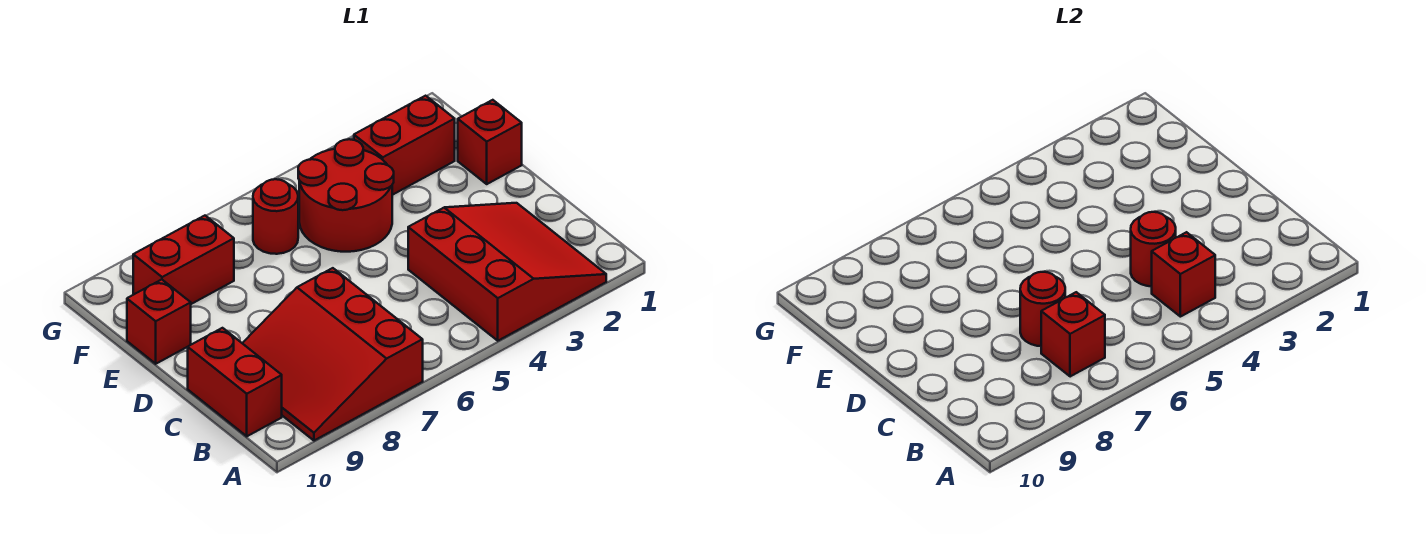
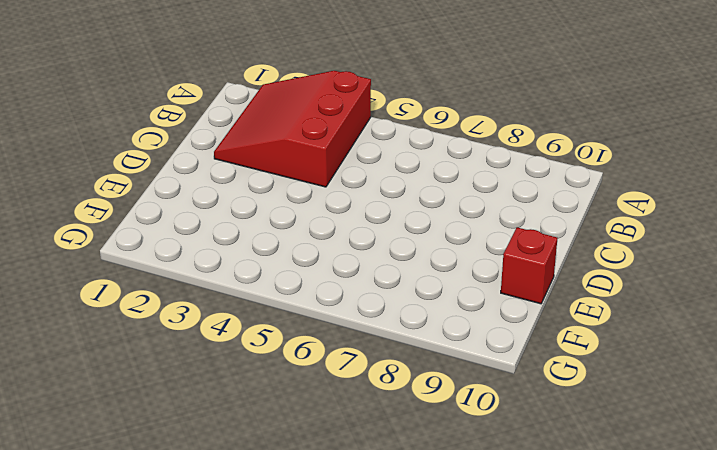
none -> red 3x3 slope [242,268,423,441]
none -> red 1x2 brick [188,328,282,436]
none -> red 1x1 brick [458,100,522,184]

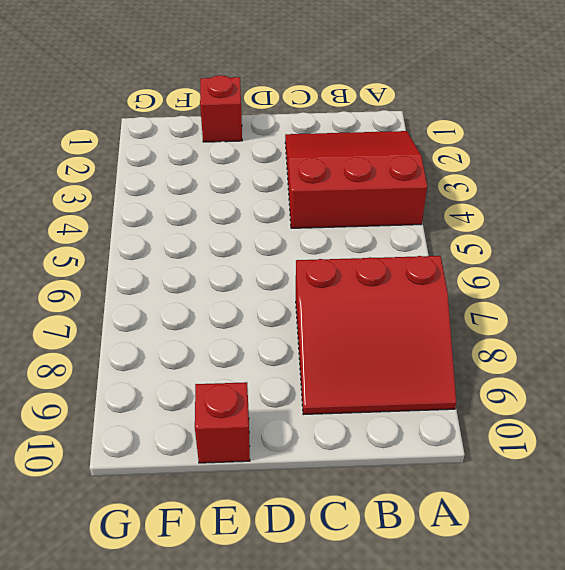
none -> red 1x2 brick [188,328,282,436]
none -> red 2x2 round brick [298,139,394,252]
none -> red 1x2 brick [354,96,455,195]

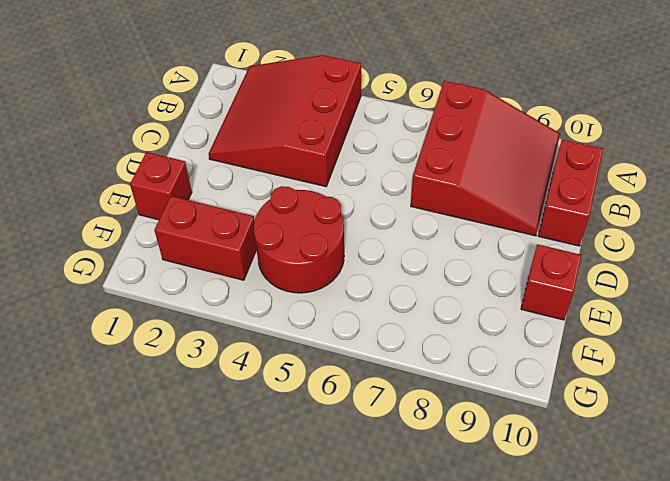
none -> red 1x1 round brick [253,179,298,254]
none -> red 1x2 brick [133,216,234,304]
none -> red 1x1 brick [1152,232,1215,317]

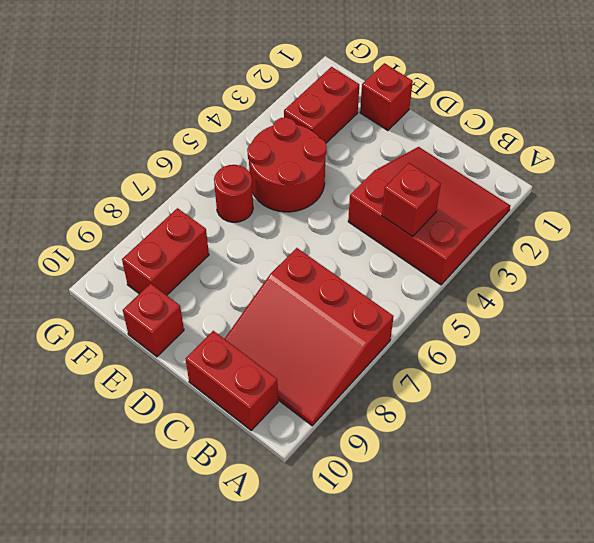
none -> red 1x1 brick [1041,292,1105,377]
none -> red 1x1 round brick [1131,212,1176,286]
none -> red 1x1 round brick [1020,272,1065,346]

